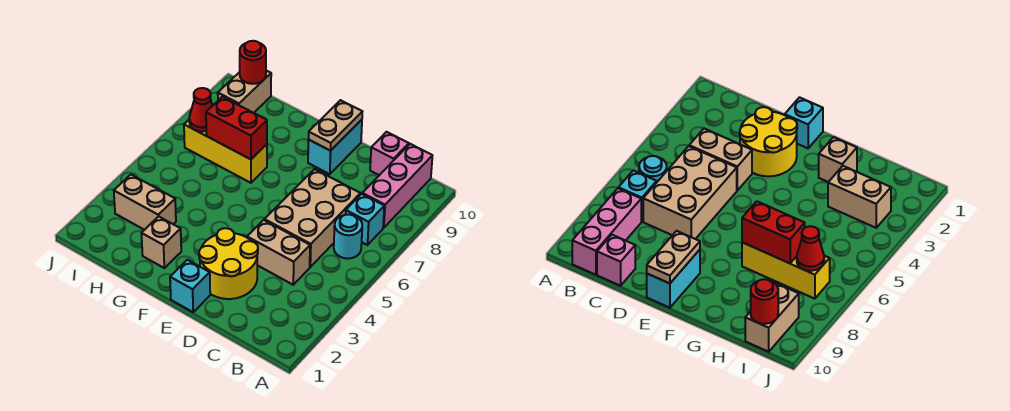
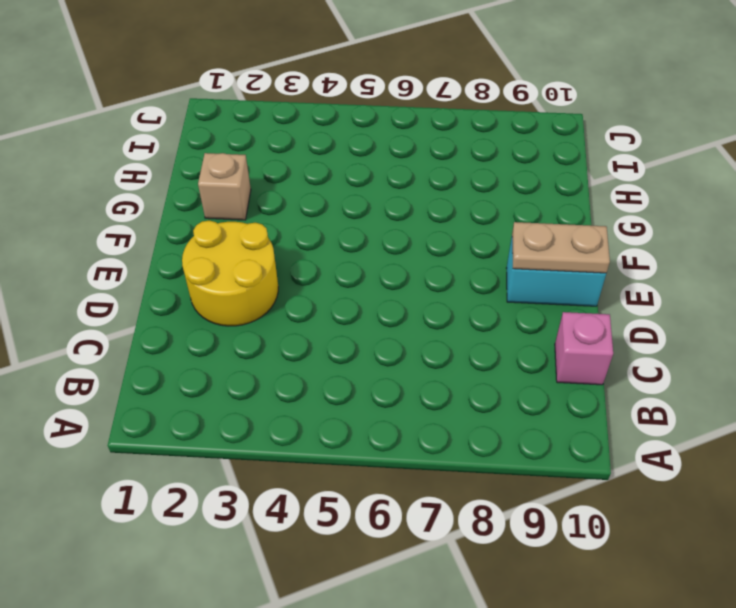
none -> cyan 1x1 round brick [334,214,362,259]
none -> cyan 1x1 brick [346,194,384,245]
none -> pink 1x3 brick [362,144,432,228]

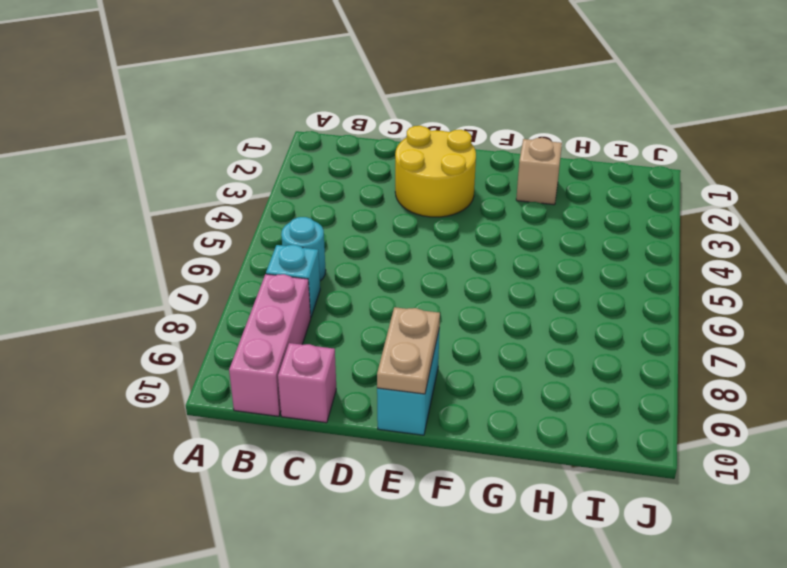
none -> tan 1x2 brick [247,220,310,285]
none -> tan 2x3 brick [264,169,360,267]
none -> cyan 1x1 brick [170,260,210,312]

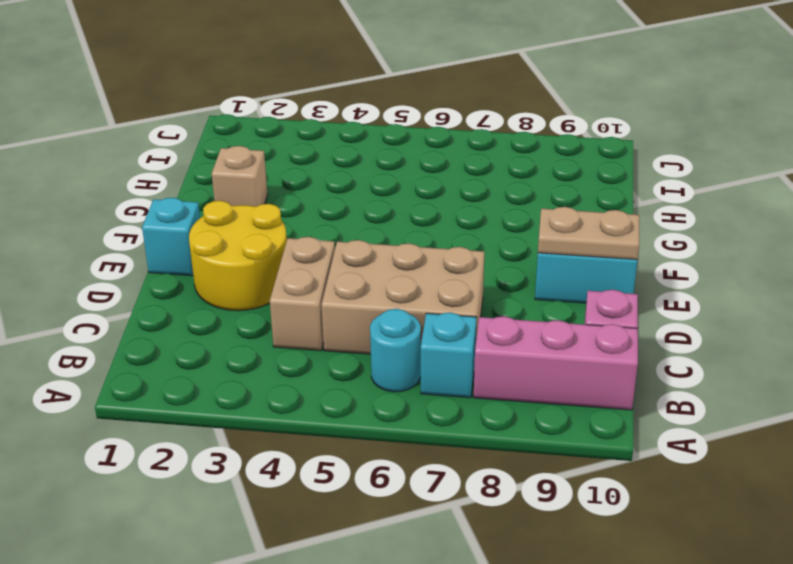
none -> yellow 1x3 brick [184,120,267,183]
none -> tan 1x2 brick [114,175,176,230]
none -> tan 1x2 brick [218,71,271,113]

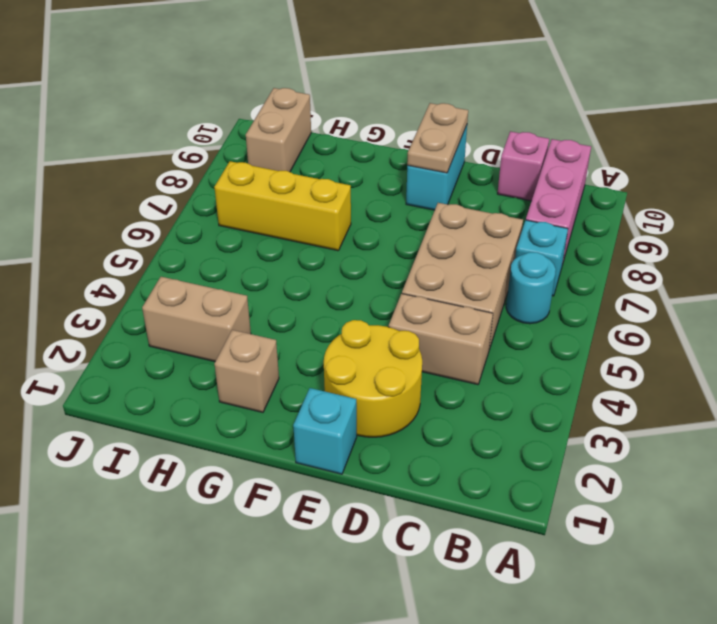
none -> red 1x2 brick [206,97,267,159]
none -> red 1x1 cone [189,88,212,132]
none -> red 1x1 round brick [240,41,266,84]

